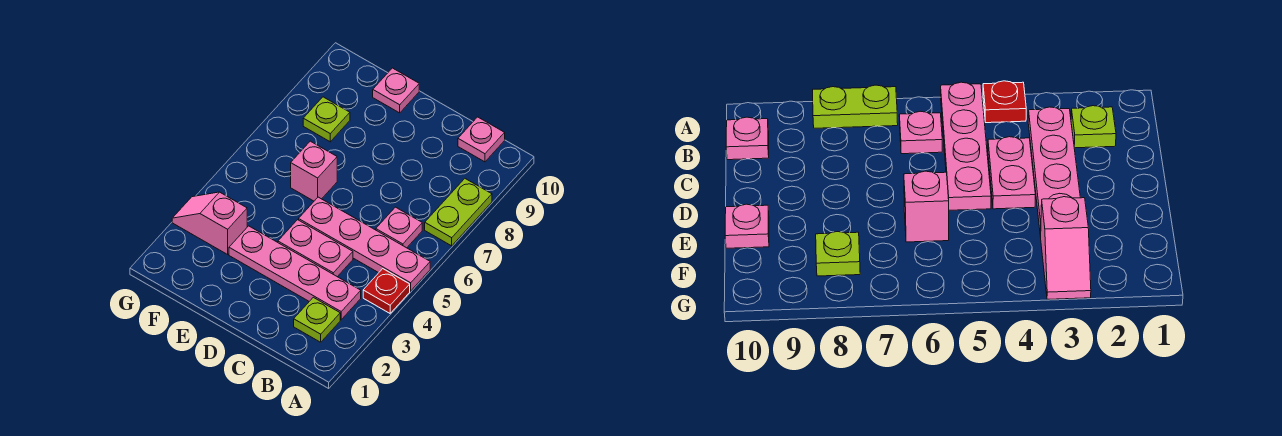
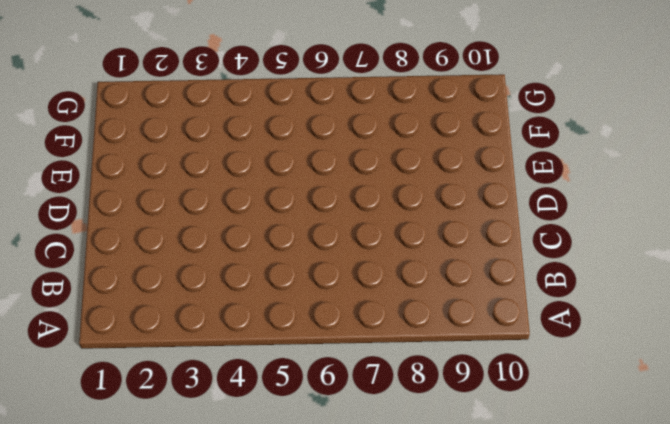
none -> red 1x1 plate [363,269,410,313]
none -> pink 1x4 plate [299,197,430,291]
none -> lime 1x2 plate [425,179,492,246]

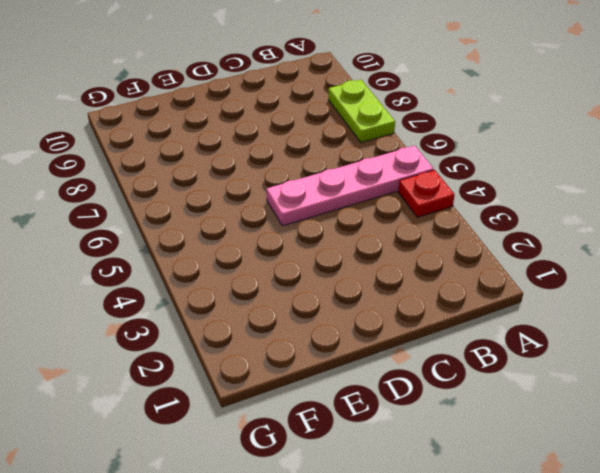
none -> lime 1x1 plate [294,297,340,342]
none -> pink 1x4 plate [229,226,361,320]
none -> pink 1x1 plate [376,207,422,248]

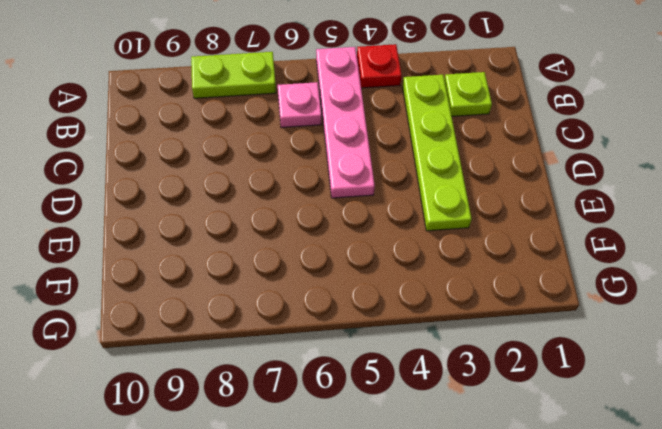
lime 1x4 plate [402,75,472,231] -> pink 1x4 plate [229,226,361,320]
none -> pink 1x1 plate [458,117,505,162]
none -> pink 1x2 plate [278,220,353,277]
none -> pink 1x1 brick [291,141,337,201]

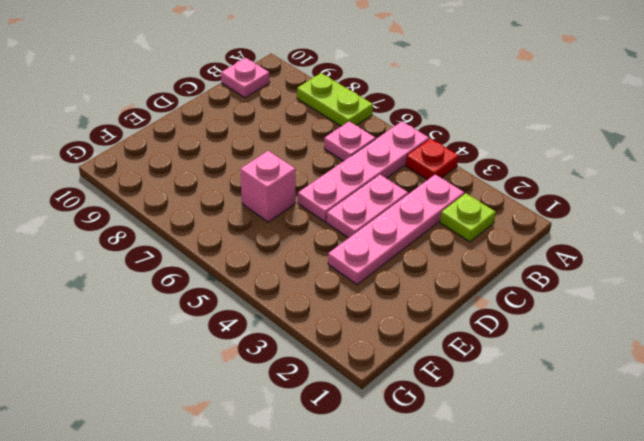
none -> pink 1x1 plate [373,68,419,113]
none -> pink 1x2 slope [172,192,247,254]
none -> lime 1x1 plate [303,97,350,142]

